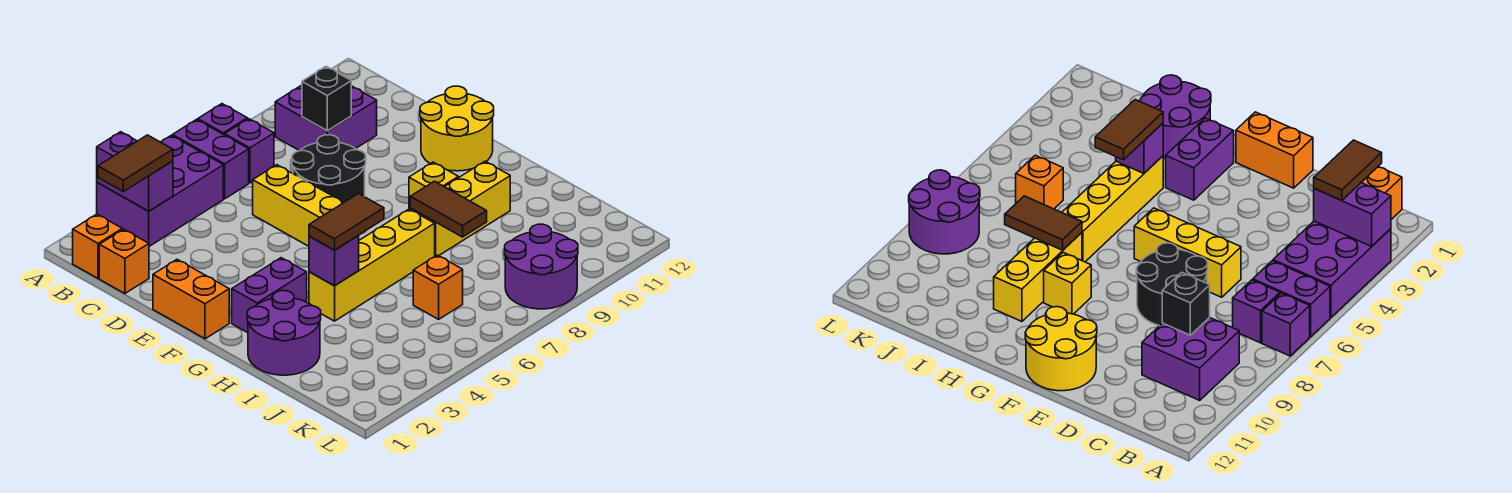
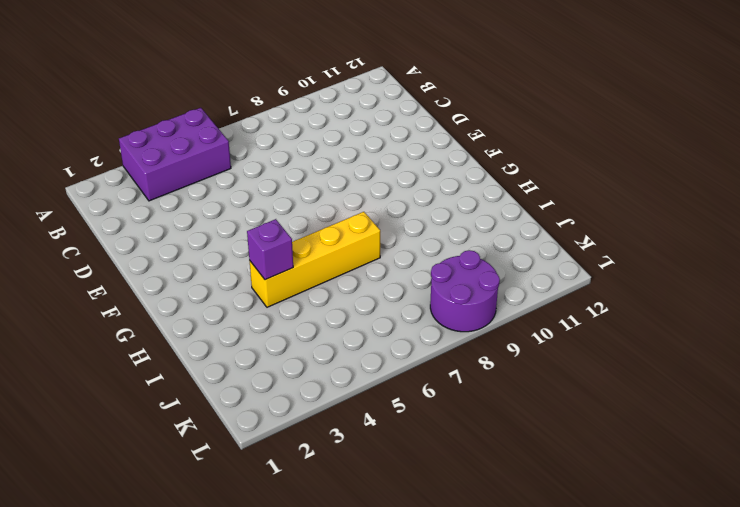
none -> purple 1x2 brick [173,119,249,199]
none -> purple 1x1 brick [198,104,247,135]
none -> orange 1x1 brick [73,214,122,278]

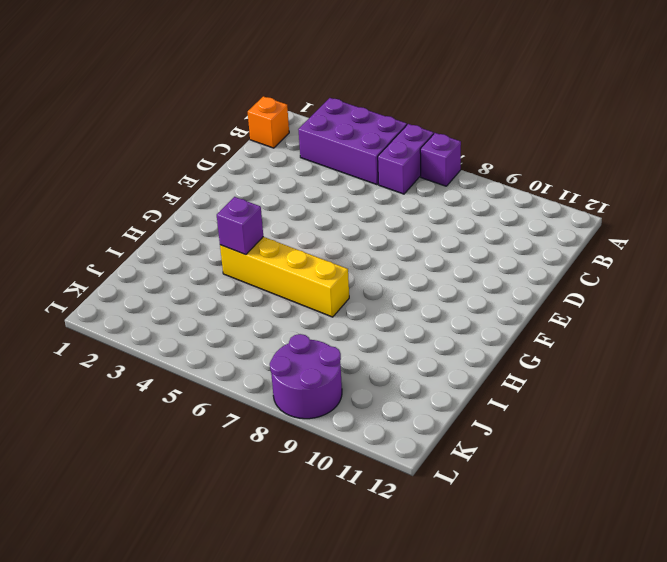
none -> purple 1x1 brick [225,119,274,183]
none -> purple 2x2 brick [275,85,377,151]
none -> orange 1x1 brick [99,229,149,294]

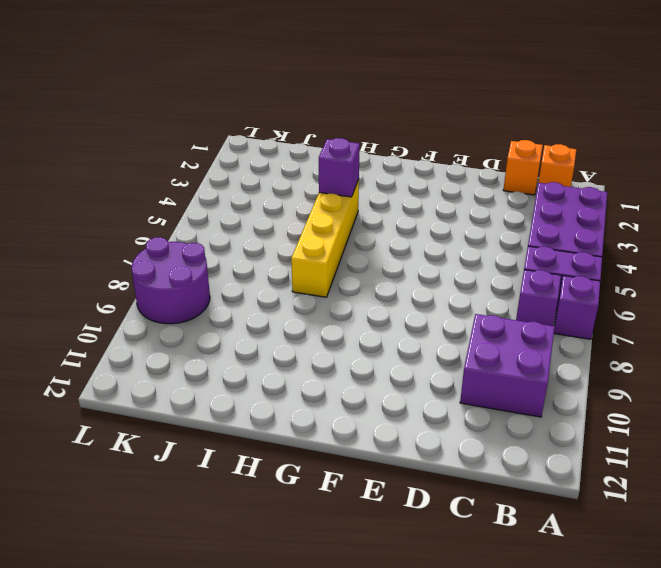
none -> yellow 1x3 brick [253,165,344,246]
none -> black 2x2 round brick [292,135,366,202]
none -> orange 1x2 brick [153,260,229,339]

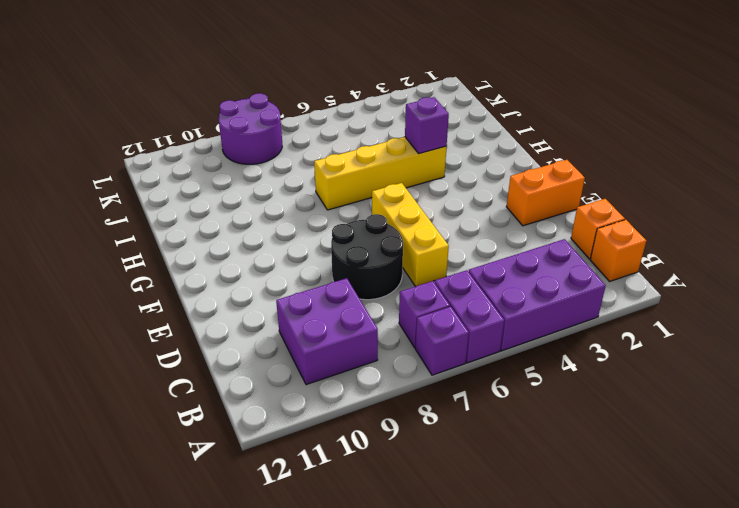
orange 1x2 brick [506,160,585,226] -> orange 1x2 brick turned to [153,260,229,339]
none -> yellow 2x2 round brick [420,86,494,171]
none -> purple 1x2 brick [232,258,307,333]
none -> yellow 1x1 brick [409,162,458,209]

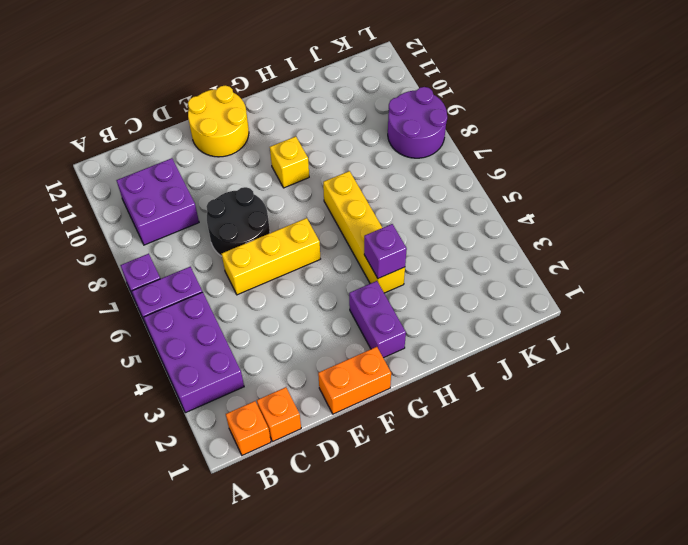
none -> purple 1x1 brick [225,119,274,183]
none -> purple 2x2 round brick [247,291,321,375]
none -> yellow 1x3 brick [410,161,510,256]

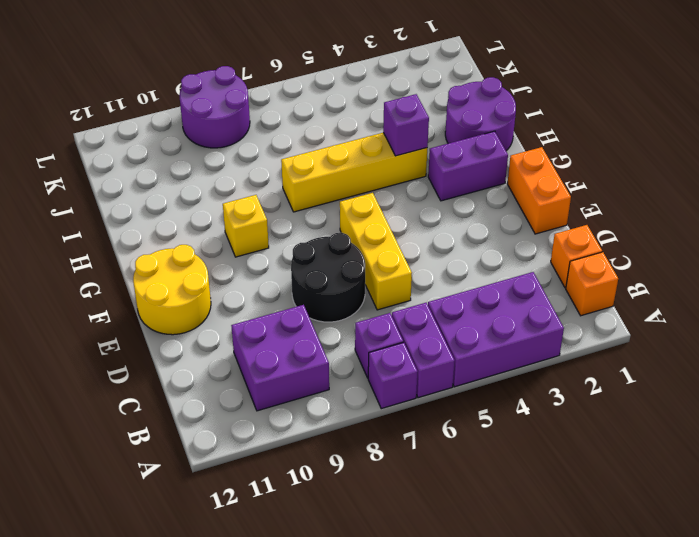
none -> yellow 1x3 brick [410,161,510,256]
none -> orange 1x1 brick [413,255,463,319]
none -> purple 1x2 brick [97,132,173,211]

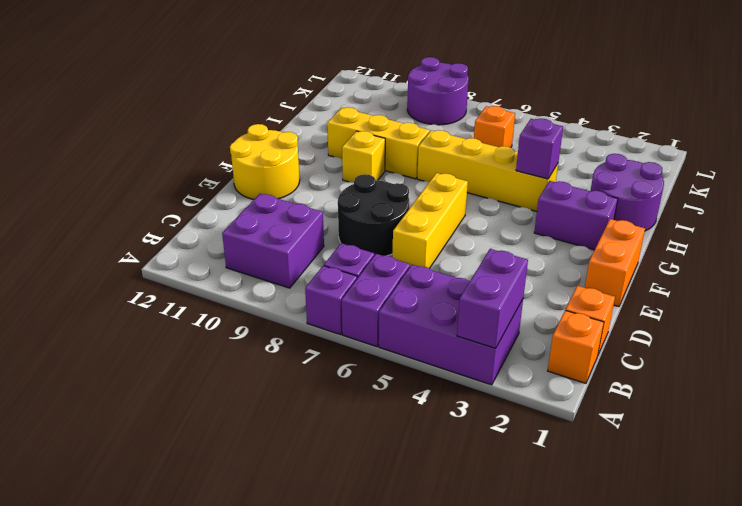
none -> black 1x1 brick [302,67,351,131]
none -> brown 1x2 tile [410,181,487,237]
none -> brown 1x2 tile [98,135,173,192]

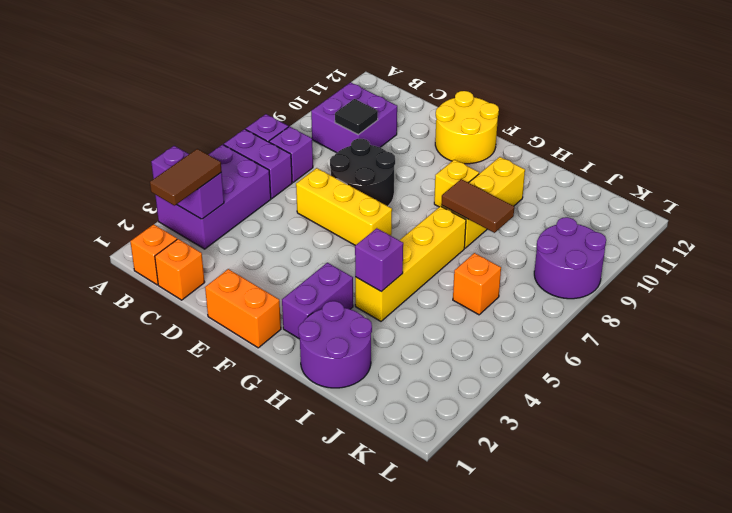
black 1x1 tile [335,99,378,135] -> black 1x1 brick [302,67,351,131]
none -> brown 1x2 tile [309,194,384,250]

